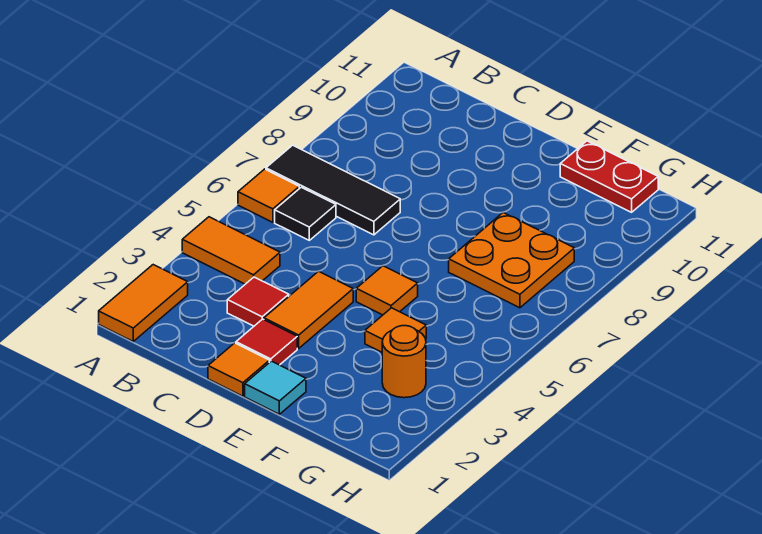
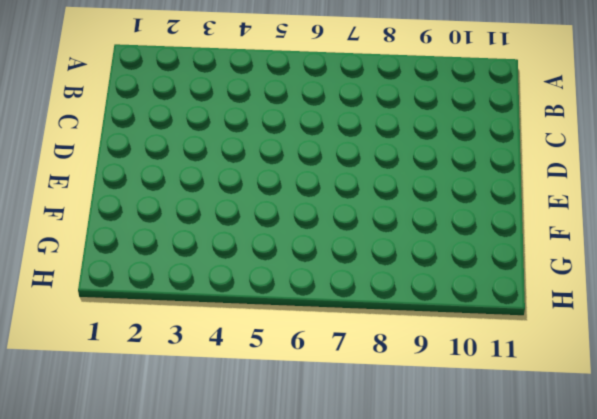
none -> orange 1x2 tile [99,265,188,341]
none -> orange 1x2 tile [182,217,280,284]
none -> orange 1x1 tile [238,169,299,222]

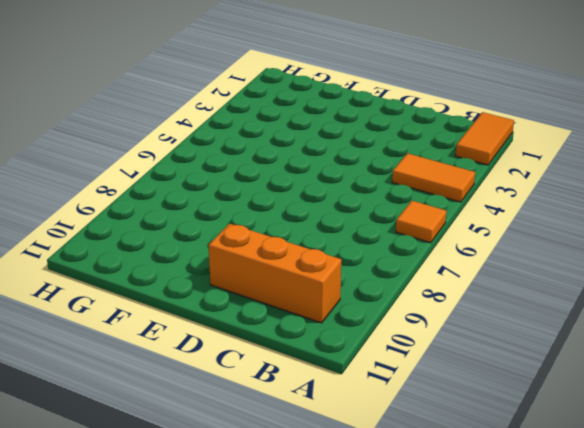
orange 1x3 brick [209,224,341,323] -> none
none -> black 1x3 tile [266,145,400,235]
none -> black 1x1 tile [275,187,336,240]
none -> red 1x1 tile [227,277,289,326]

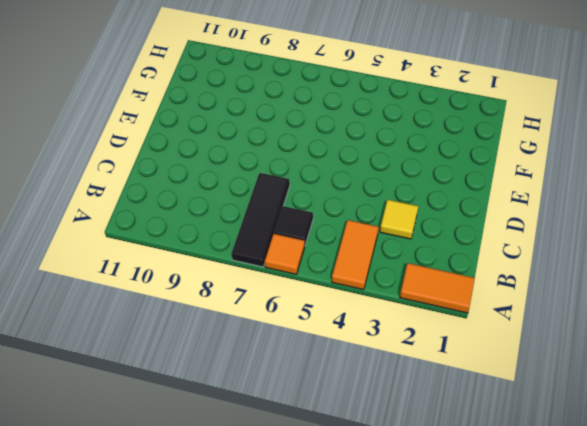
yellow 1x1 tile [380,200,418,239] -> red 1x1 tile [227,277,289,326]
none -> orange 1x1 tile [208,343,269,396]
none -> red 1x1 tile [236,319,297,365]
none -> orange 1x2 tile [264,271,353,348]

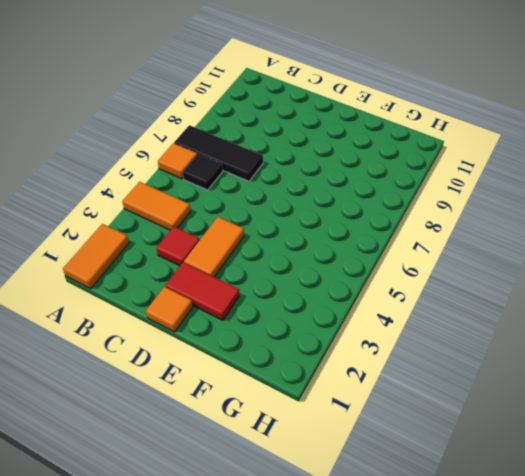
red 1x2 tile [165,262,239,320] -> red 1x1 tile [236,319,297,365]
none -> cyan 1x1 tile [245,361,306,414]
none -> orange 1x1 tile [356,266,418,315]
none -> orange 1x1 tile [365,308,426,352]

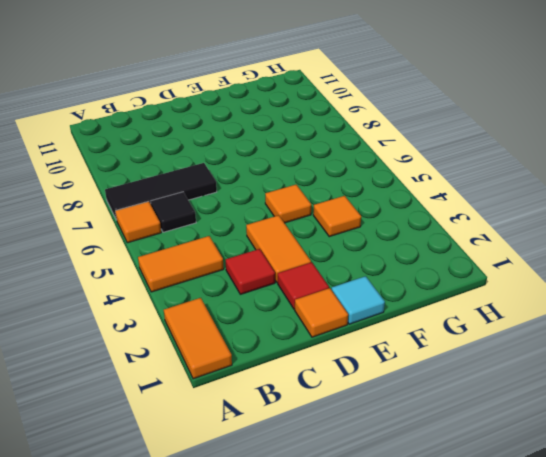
none -> orange 2x2 plate [449,213,574,308]
none -> red 1x2 plate [560,141,658,212]
none -> orange 1x1 round brick [382,326,426,398]

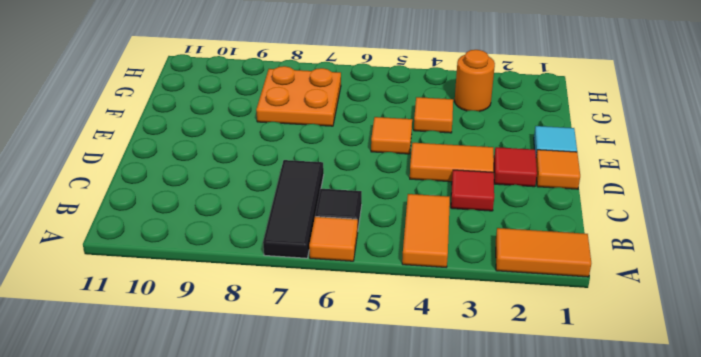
none -> red 1x2 plate [560,141,658,212]

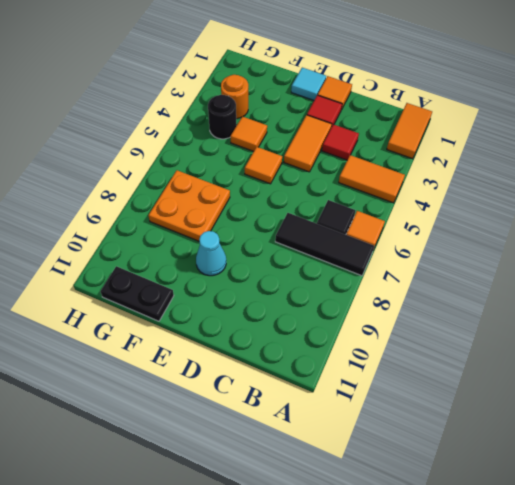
cyan 1x1 cone [196,231,226,276] -> none
black 1x2 plate [101,266,174,321] -> red 1x2 plate [560,141,658,212]
black 1x1 round brick [208,95,236,139] -> none

